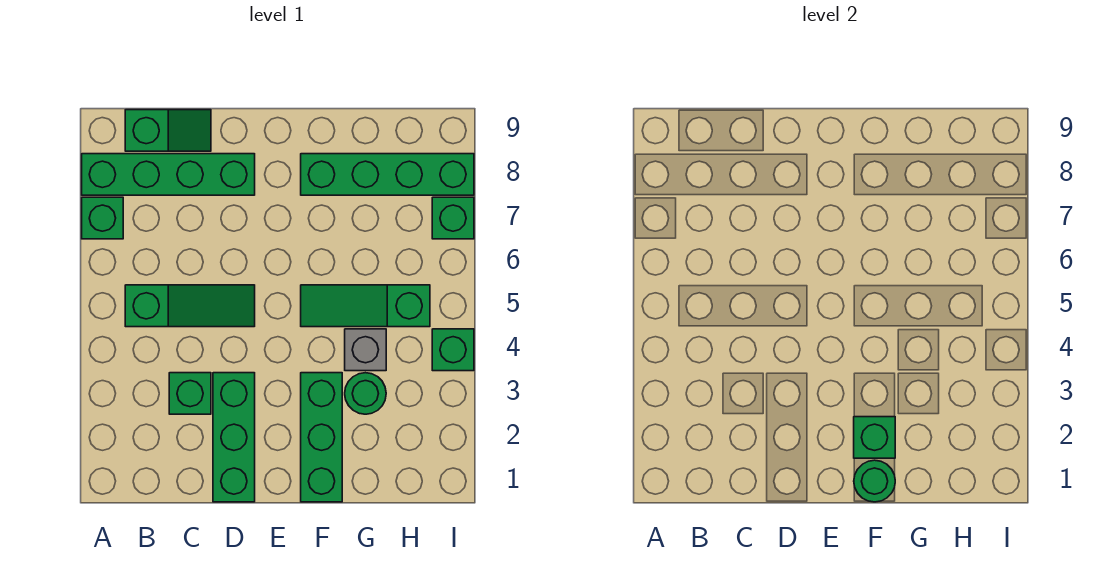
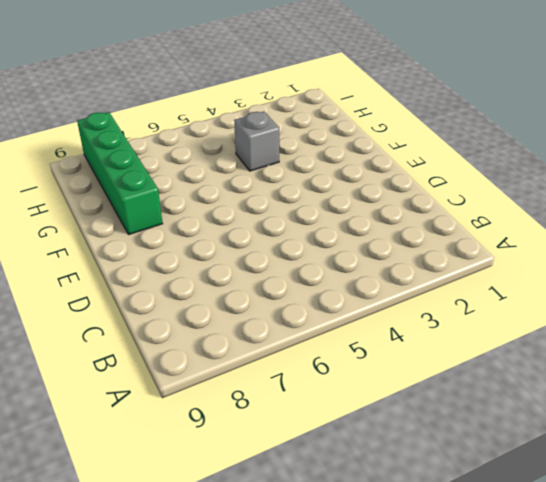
none -> green 1x1 brick [82,197,123,239]
none -> green 1x4 brick [82,154,255,195]
none -> green 1x3 slope [125,285,255,327]

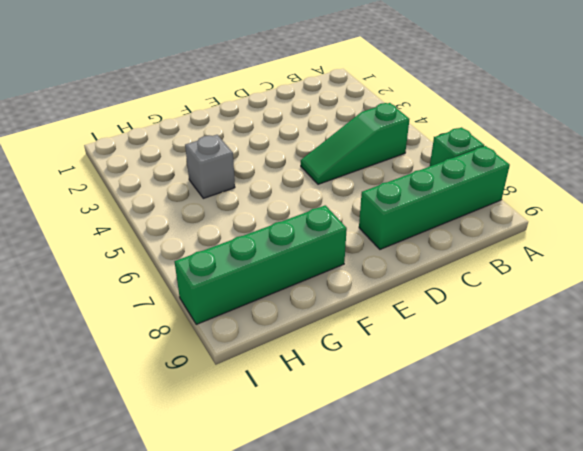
none -> green 1x2 slope [125,110,211,151]
none -> green 1x1 brick [169,373,211,414]
none -> green 1x3 brick [213,373,255,502]

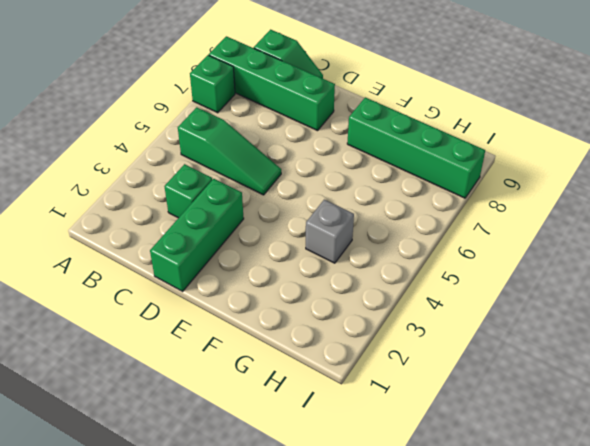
none -> green 1x3 brick [301,373,342,502]
none -> green 1x3 slope [301,285,430,327]
none -> green 1x1 round brick [345,373,386,414]

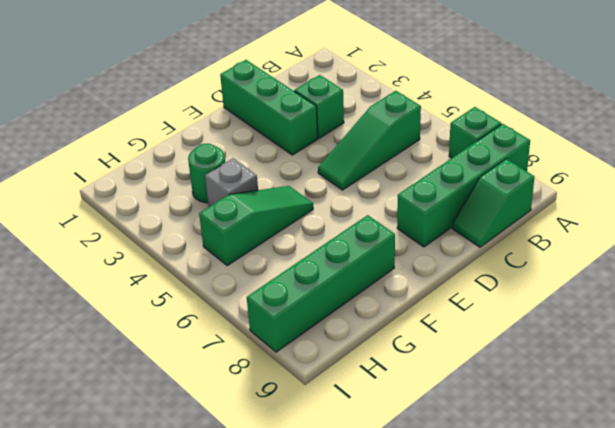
none -> green 1x3 brick [301,373,342,502]
none -> green 1x1 brick [432,329,474,371]
none -> green 1x1 brick [432,197,474,239]

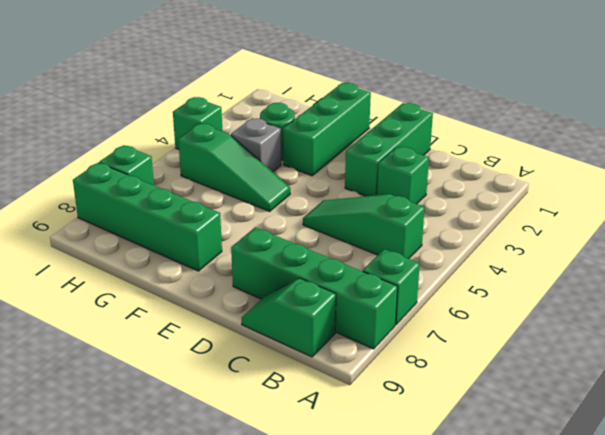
none -> green 1x1 round brick [854,460,895,502]
none -> green 1x1 brick [854,417,895,458]

